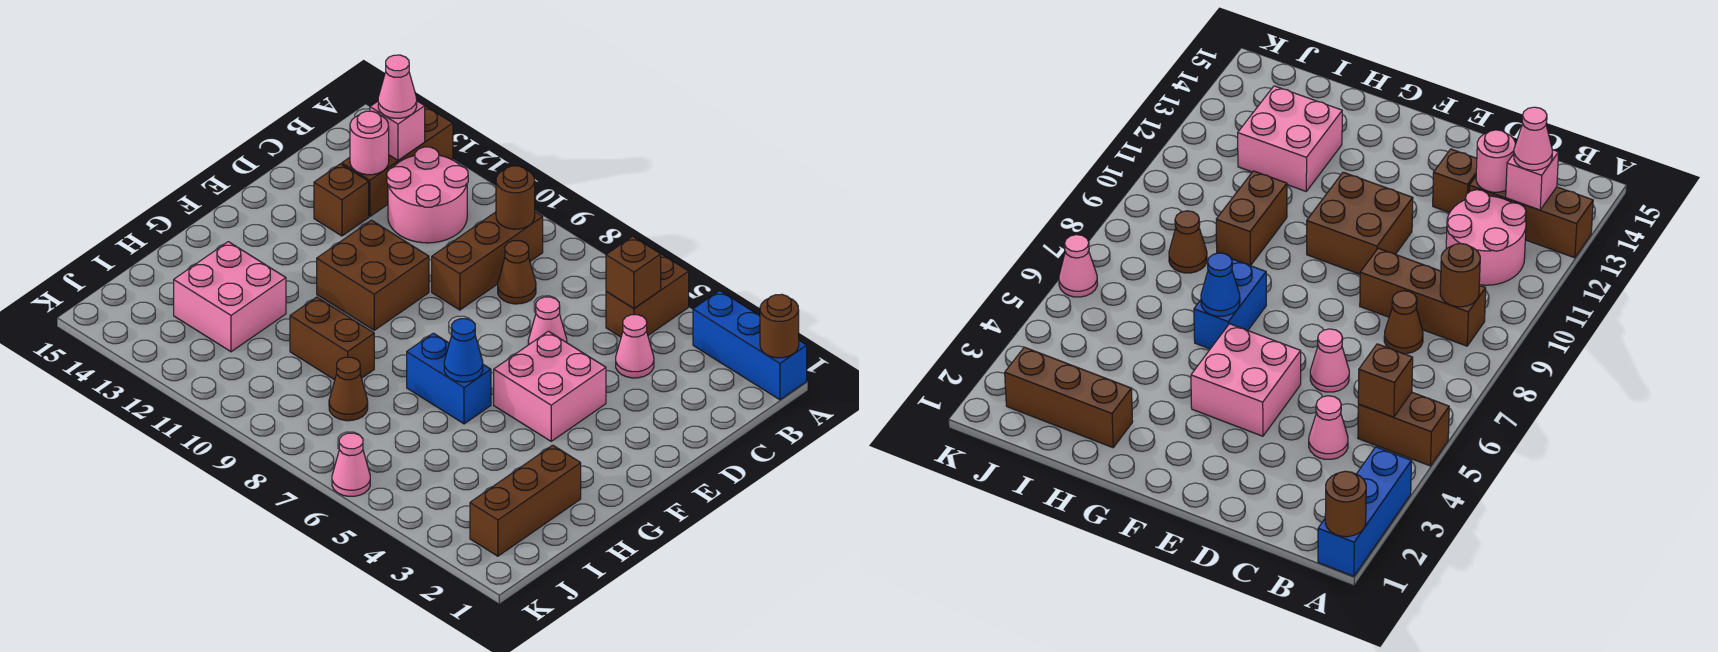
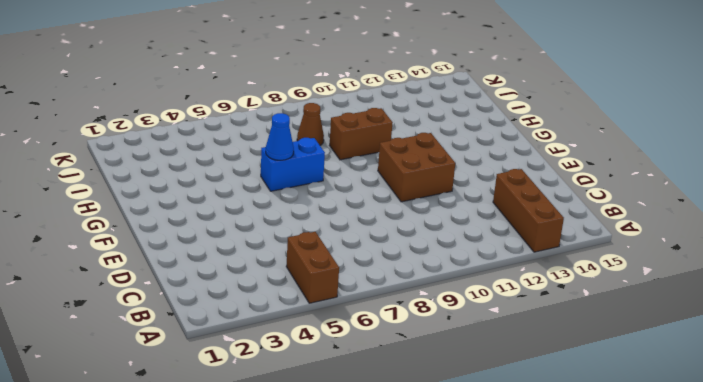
none -> blue 1x3 brick [693,291,807,400]
none -> brown 1x3 brick [432,212,543,310]
none -> pink 2x2 round brick [387,147,468,243]

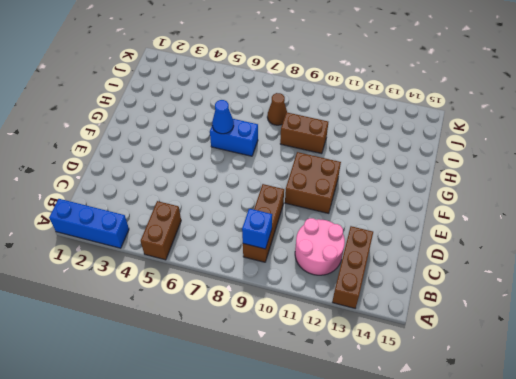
blue 1x1 brick [242,209,272,249] -> brown 1x1 round brick [496,166,535,229]
none -> pink 1x1 cone [616,315,654,378]
none -> brown 1x1 cone [498,241,536,304]
none -> pink 1x1 cone [528,297,567,345]

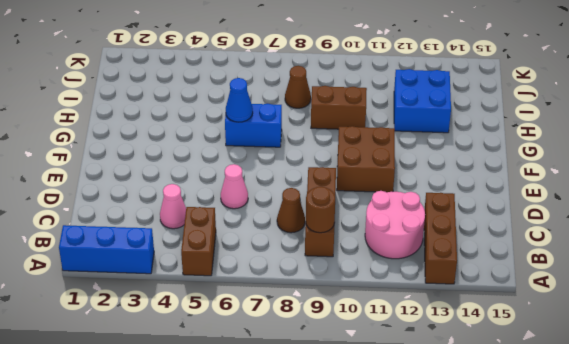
blue 2x2 brick [394,69,451,133] -> pink 2x2 brick [174,242,286,352]
none -> brown 1x1 brick [314,164,369,236]
none -> pink 2x2 brick [494,331,606,441]
none -> brown 1x3 brick [470,445,581,556]

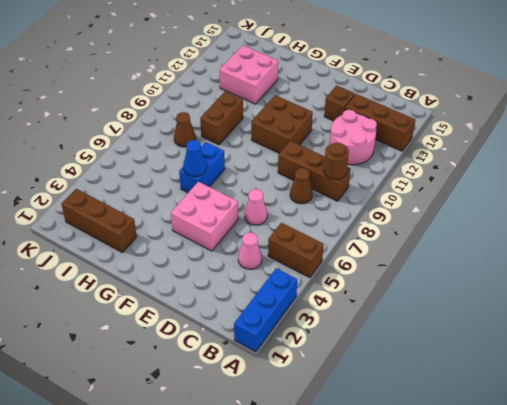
none -> pink 1x1 cone [332,433,370,496]
none -> brown 1x1 round brick [760,294,799,358]
none -> brown 1x1 brick [606,236,661,308]

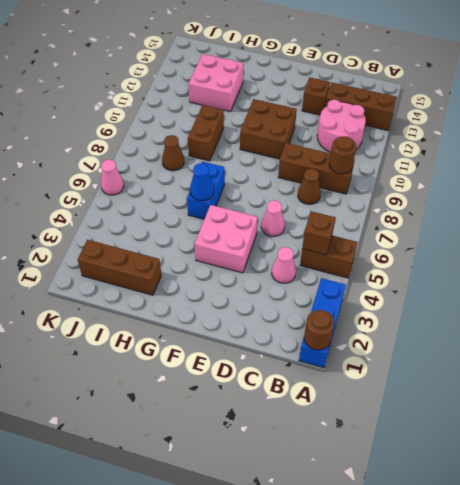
none -> pink 1x1 brick [370,101,425,160]
none -> pink 1x1 round brick [350,111,389,175]
none -> pink 1x1 cone [378,55,417,118]

